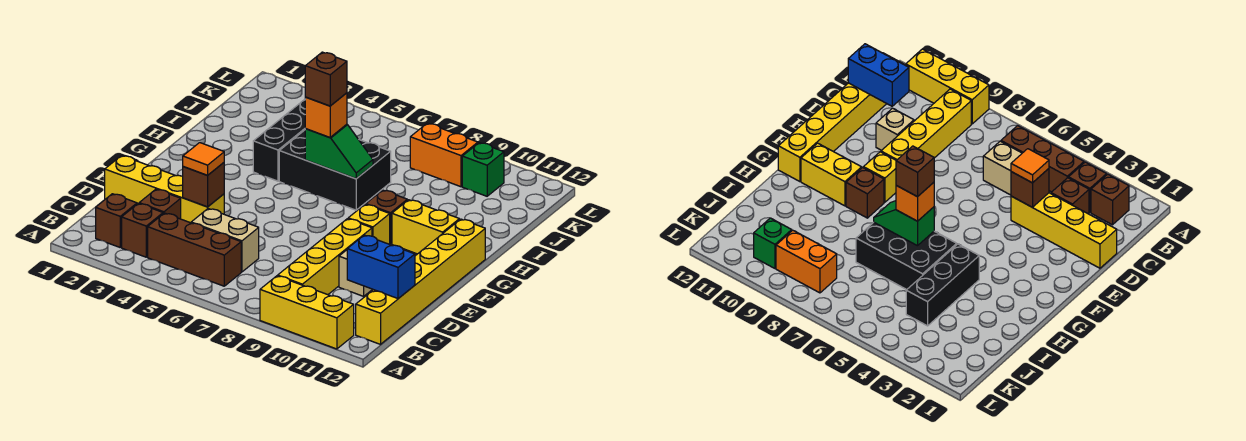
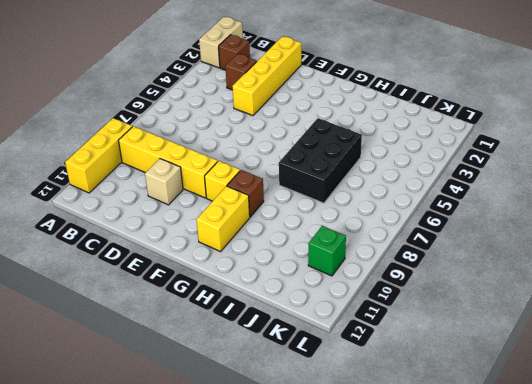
tan 1x2 brick [199,17,243,68] -> tan 1x2 brick moved to [191,209,259,272]
none -> brown 1x1 brick [122,203,163,257]
none -> brown 1x3 brick [148,213,241,286]
none -> yellow 1x6 brick [356,219,485,344]

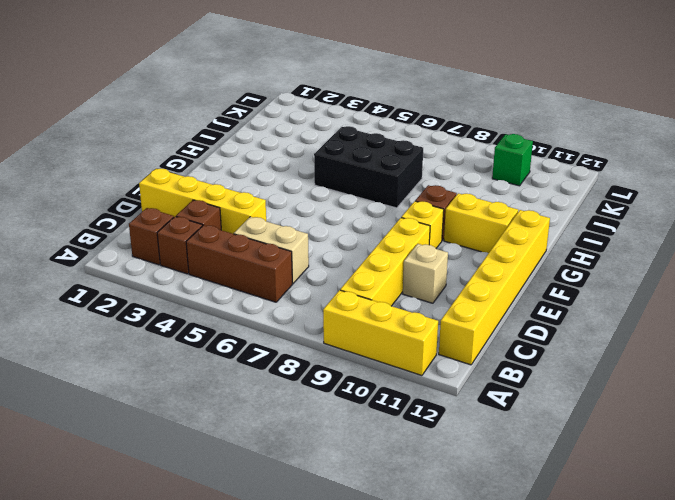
none -> black 1x3 brick [253,99,306,181]
none -> orange 1x2 brick [410,123,478,187]
none -> blue 1x2 brick [347,235,415,299]

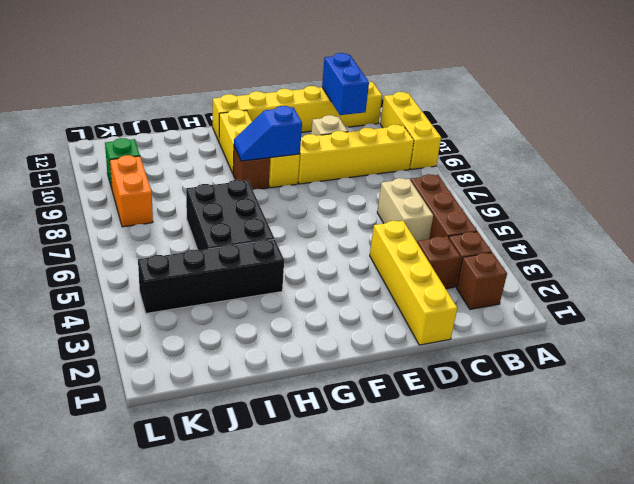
blue 1x2 slope [234,106,302,161] -> none
black 1x4 brick [138,239,284,313] -> black 1x3 brick [253,99,306,181]
none -> brown 1x1 brick [183,163,224,207]
none -> green 1x2 slope [305,124,373,179]
none -> orange 1x1 tile [183,143,224,175]

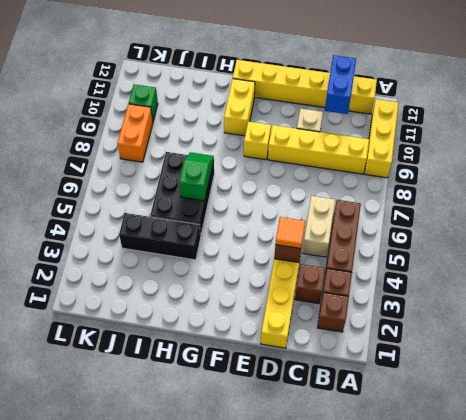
none -> brown 1x1 brick [366,190,407,244]
none -> orange 1x1 brick [305,93,347,138]
none -> brown 1x1 brick [305,52,347,106]

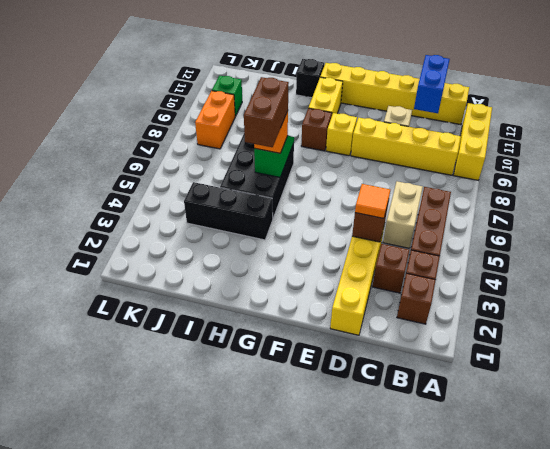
brown 1x2 brick [244,77,289,147] -> brown 1x1 brick [305,52,347,106]
black 1x1 brick [296,59,324,98] -> none

